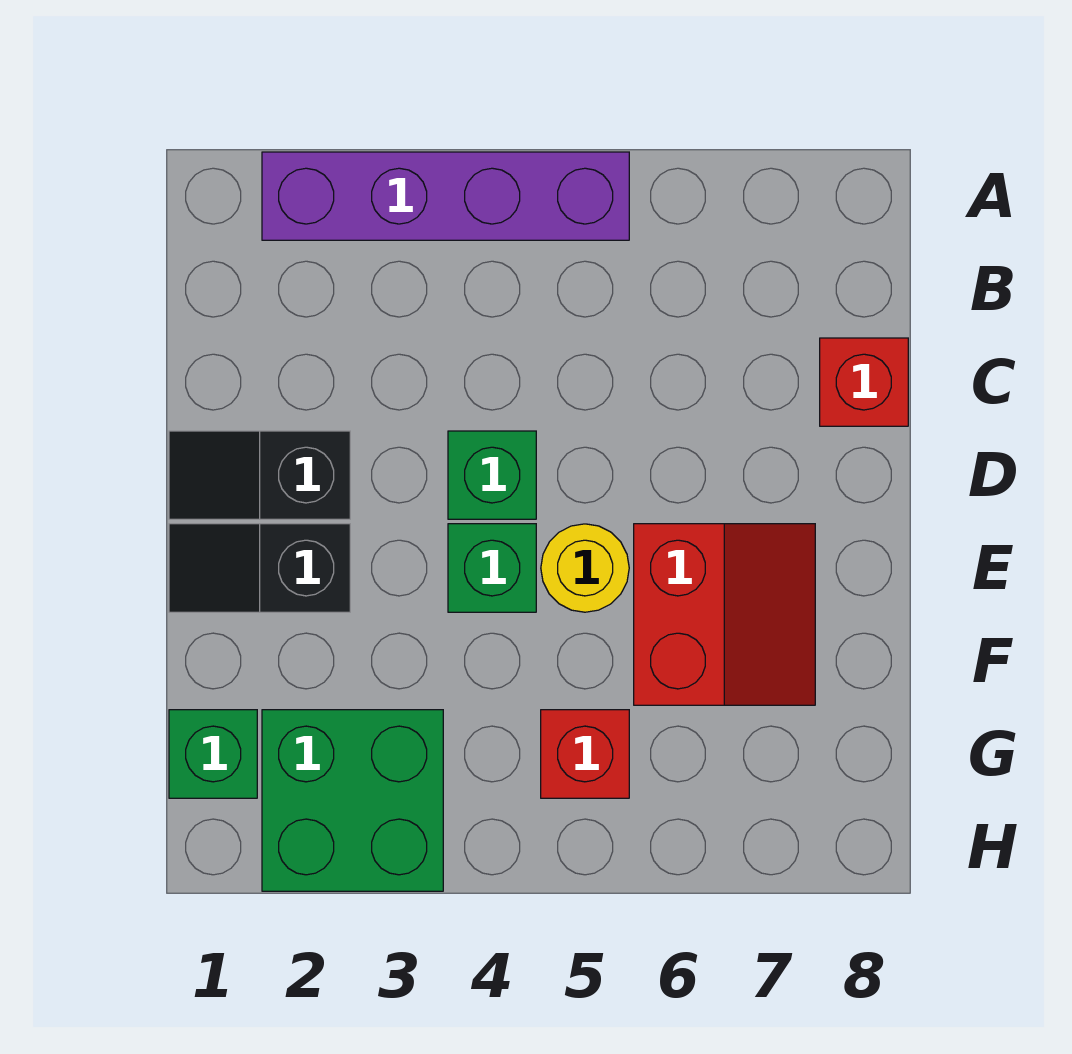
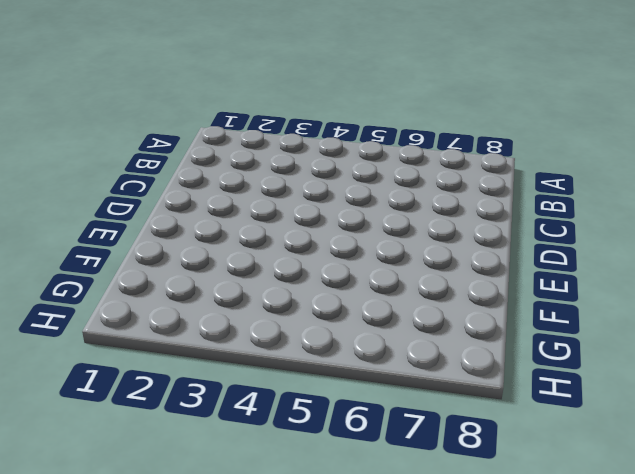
none -> purple 1x4 brick [262,152,629,240]
none -> red 1x1 brick [820,338,908,426]

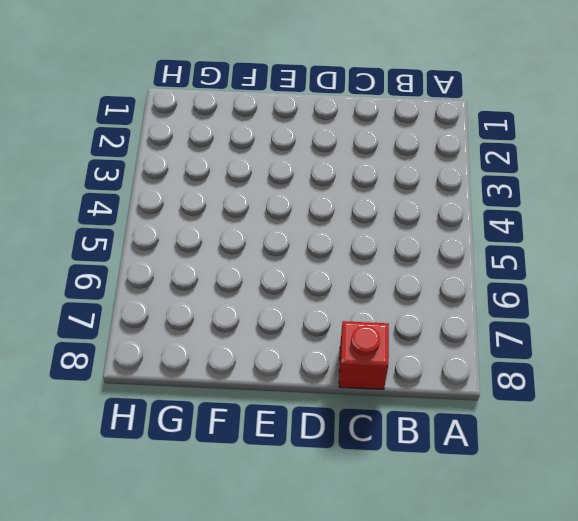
none -> purple 1x4 brick [262,152,629,240]
none -> black 1x2 slope [169,431,350,519]

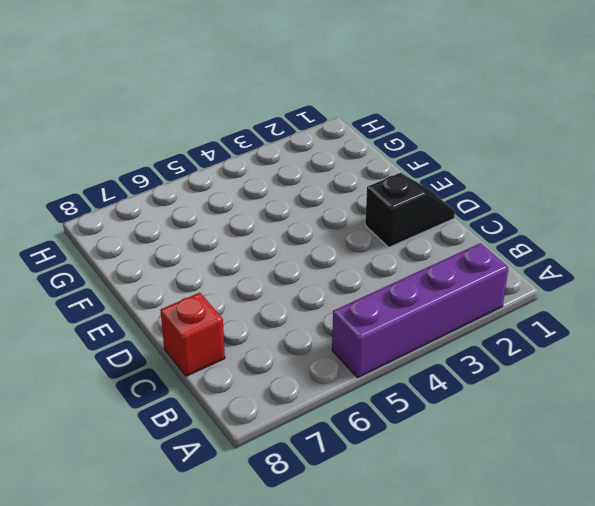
none -> green 1x1 brick [448,431,536,519]
none -> black 1x2 slope [169,524,350,612]

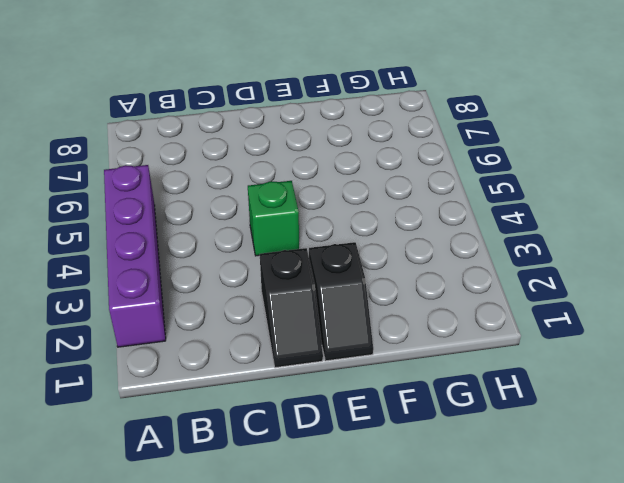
none -> red 1x1 brick [820,338,908,426]
none -> green 1x1 brick [448,524,536,612]

